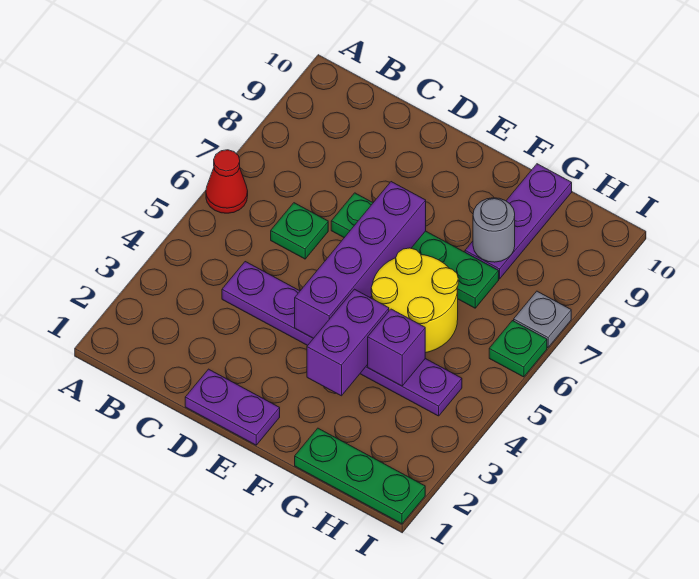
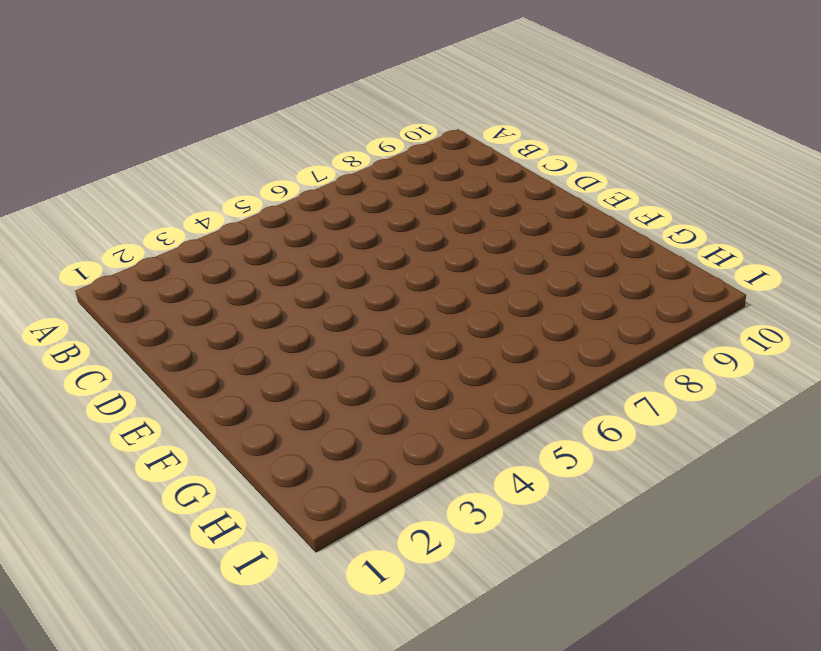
none -> red 1x1 cone [206,150,248,213]
none -> purple 1x6 plate [222,262,462,416]
none -> green 1x1 plate [271,203,328,259]

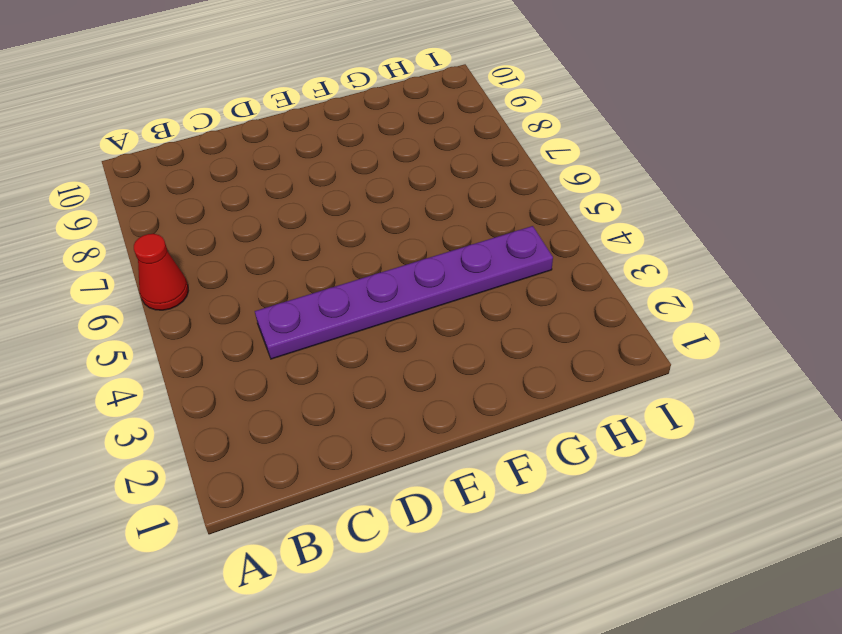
none -> green 1x1 plate [271,203,328,259]
none -> purple 1x2 plate [185,369,280,445]
none -> green 1x4 plate [331,193,499,308]

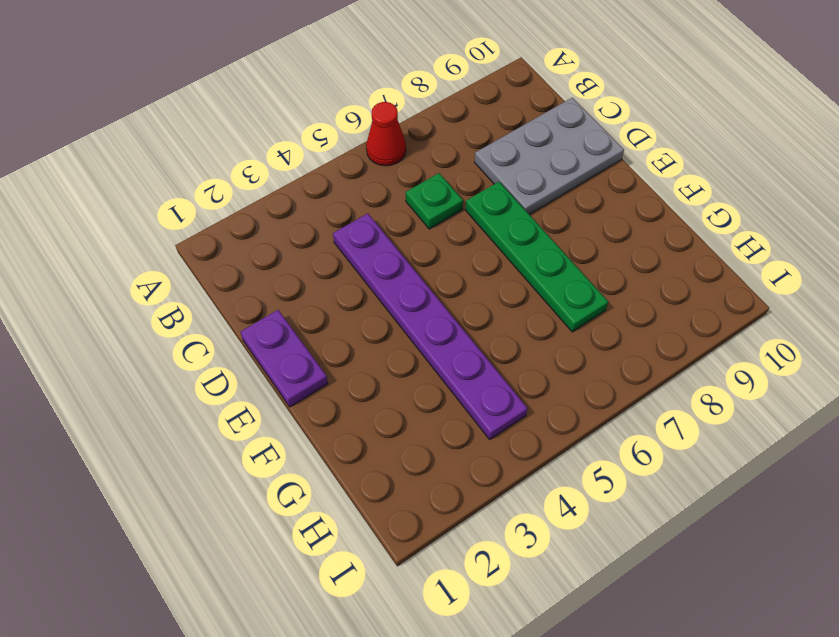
grey 2x3 plate [475,98,624,215] -> none
none -> yellow 2x2 round brick [371,248,458,353]
none -> green 1x3 plate [295,428,425,524]
none -> purple 1x3 plate [465,164,572,279]

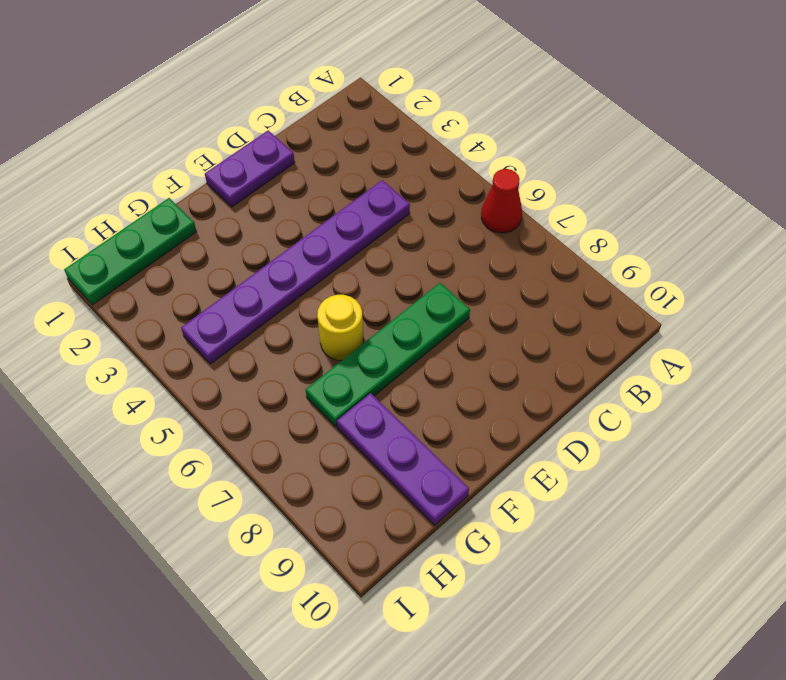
yellow 1x1 round brick [317,295,364,360] -> yellow 2x2 round brick [371,248,458,353]
none -> green 1x1 plate [271,203,328,259]
none -> green 1x1 plate [489,321,547,377]
none -> grey 1x1 plate [514,291,571,347]

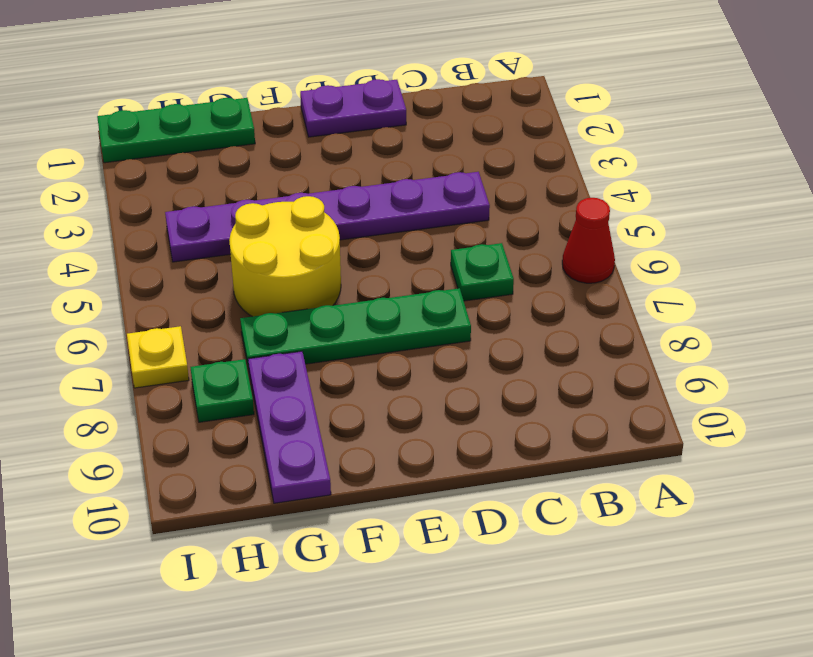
green 1x1 plate [190,359,254,422] -> green 1x1 plate moved to [489,321,547,377]
yellow 1x1 plate [127,326,189,388] -> grey 1x1 plate [514,291,571,347]
none -> purple 1x4 brick [295,182,426,338]
none -> purple 1x2 brick [307,289,389,396]
none -> purple 1x1 brick [368,309,425,386]

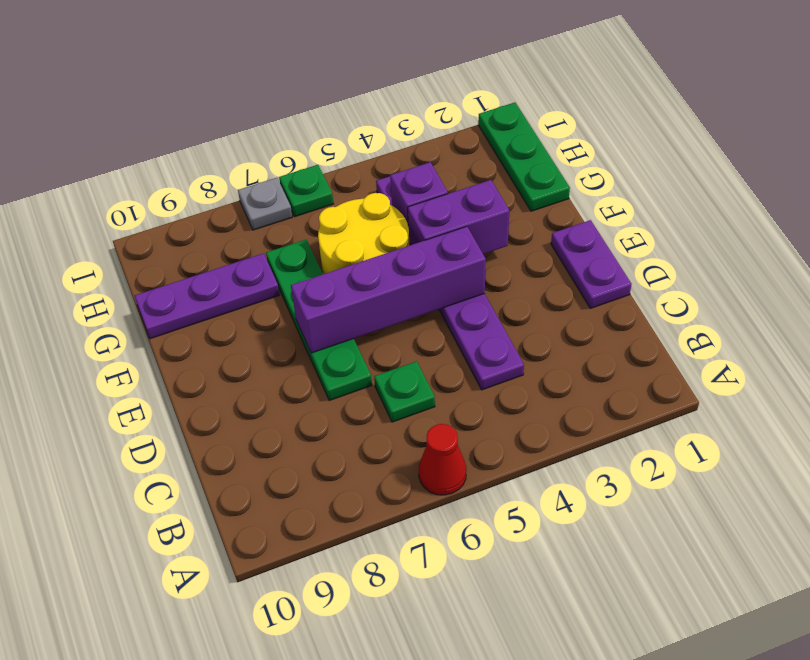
none -> grey 1x1 round brick [473,198,515,262]

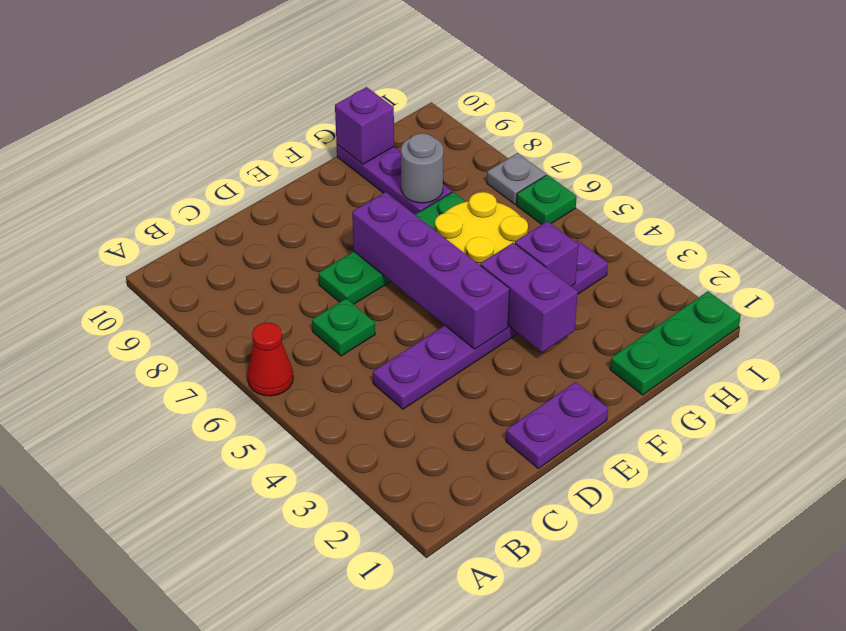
purple 1x1 brick [335,87,394,164] -> none

